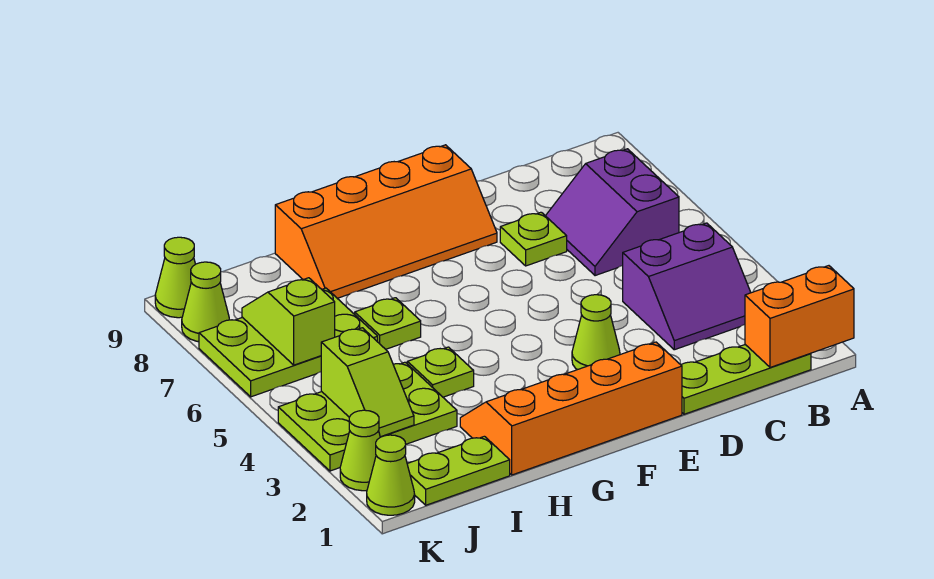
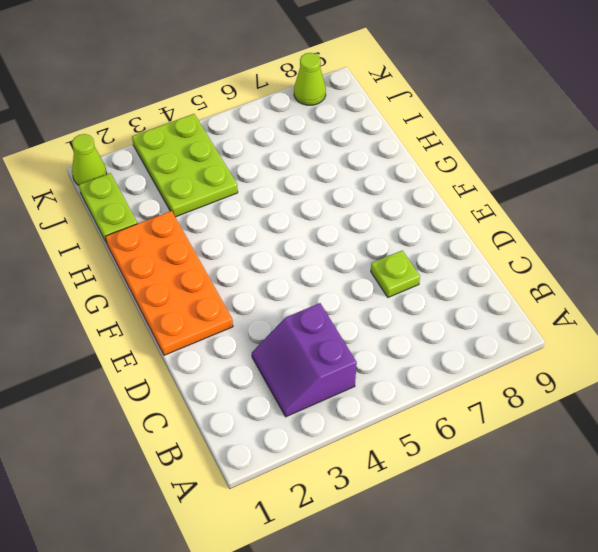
orange 2x4 plate [105,211,233,355] -> orange 2x4 slope [460,342,682,475]
none -> lime 1x3 plate [681,345,811,414]
none -> purple 2x2 slope [546,149,679,276]
none -> lime 1x1 cone [572,295,620,370]

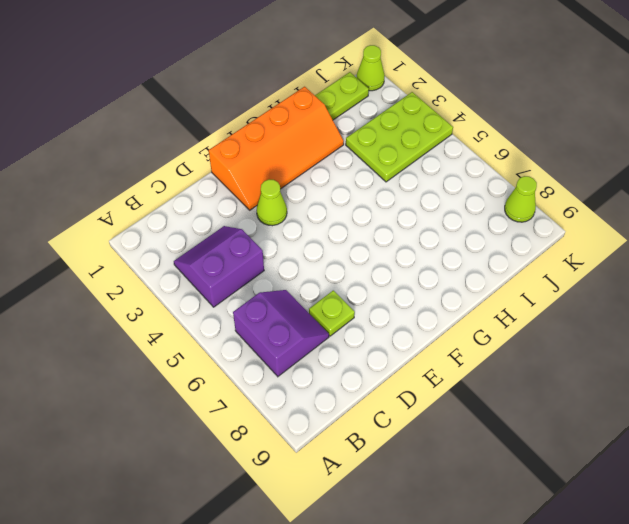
none -> lime 1x3 plate [681,345,811,414]
none -> orange 2x4 slope [275,145,497,298]
none -> lime 1x1 plate [407,347,474,397]

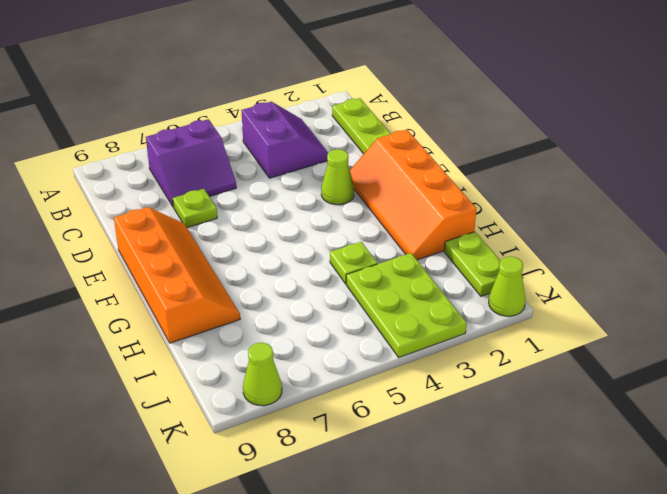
none -> lime 1x1 plate [355,298,421,349]
none -> lime 2x3 plate [199,288,378,397]
none -> lime 1x1 cone [340,410,380,491]

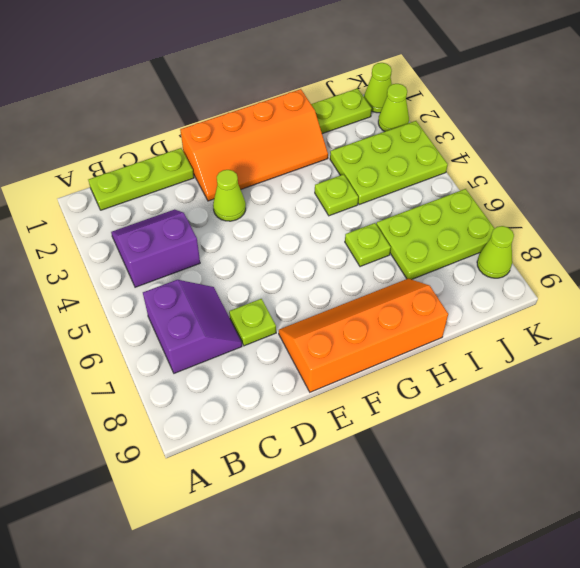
none -> lime 1x1 cone [155,237,195,318]
none -> orange 1x2 brick [745,266,854,367]
none -> lime 1x2 slope [321,328,414,437]

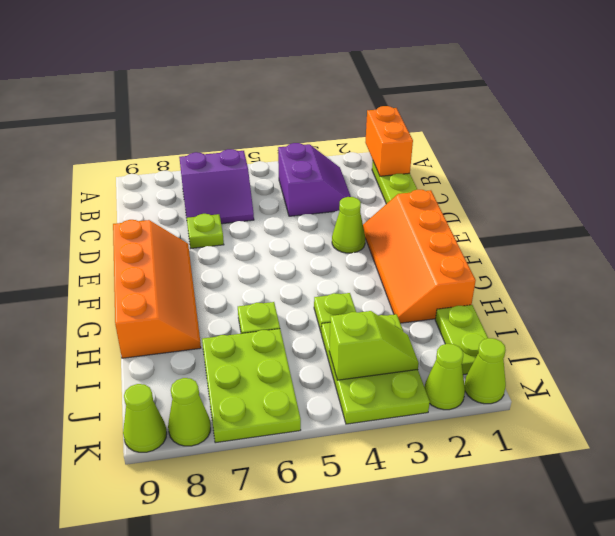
none -> lime 1x2 slope [242,278,335,365]

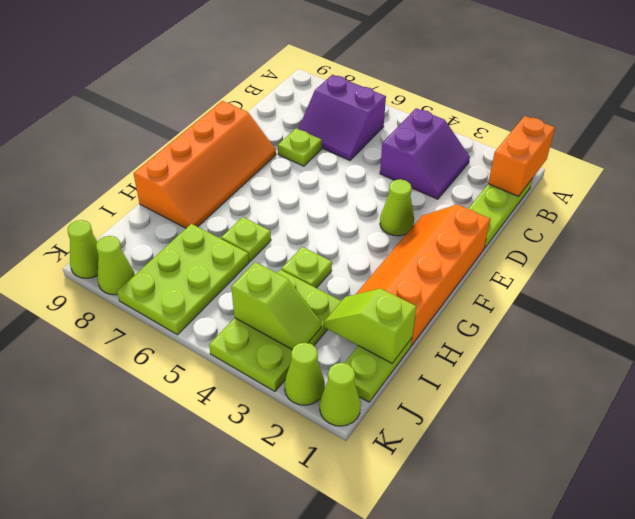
lime 1x2 slope [324,288,416,363] -> lime 1x2 slope moved to [242,278,335,365]

